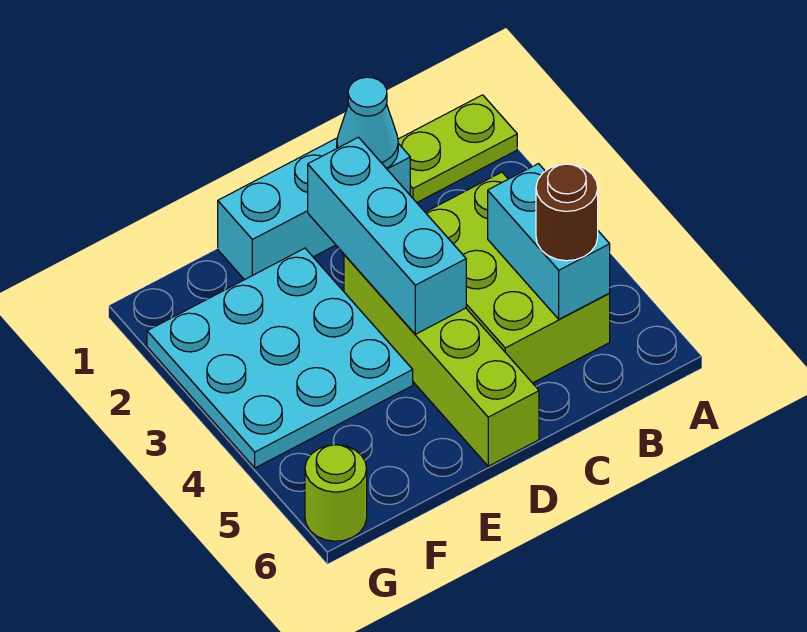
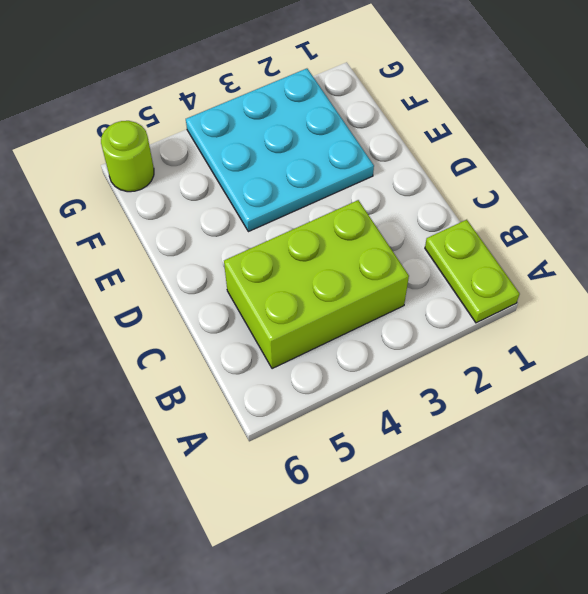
none -> cyan 1x3 brick [218,138,410,280]
none -> lime 1x4 brick [344,255,539,466]

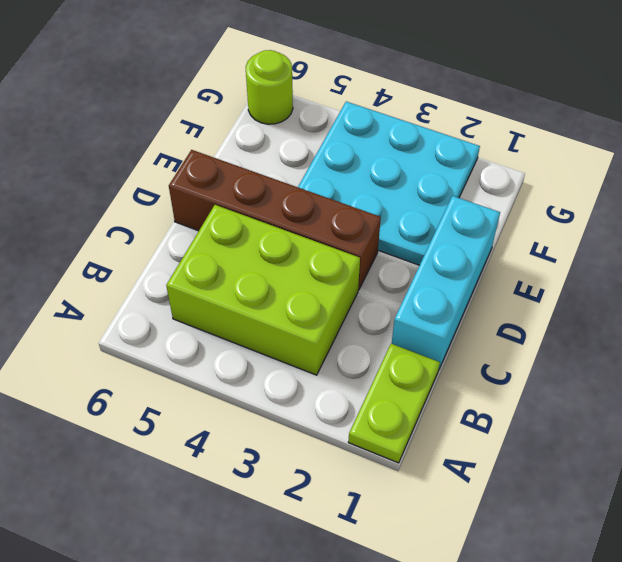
brown 1x4 brick [169,150,381,290] -> lime 1x4 brick [344,255,539,466]
none -> cyan 1x2 brick [488,164,610,319]
none -> cyan 1x1 cone [337,77,398,169]

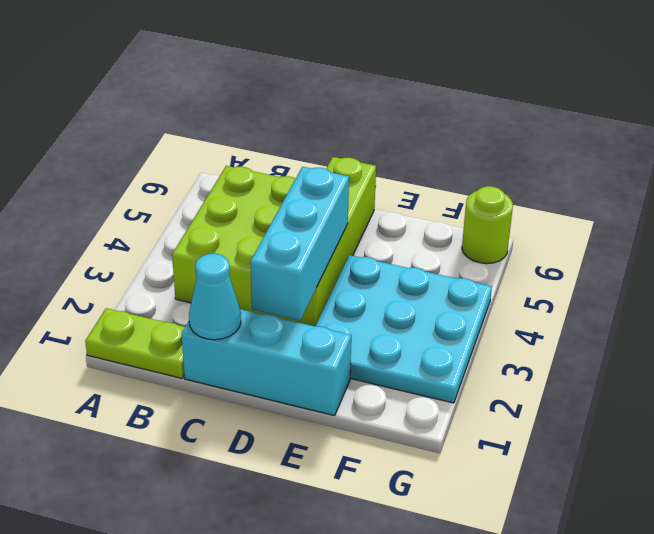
none -> cyan 1x2 brick [488,164,610,319]
none -> brown 1x1 round brick [536,164,598,261]

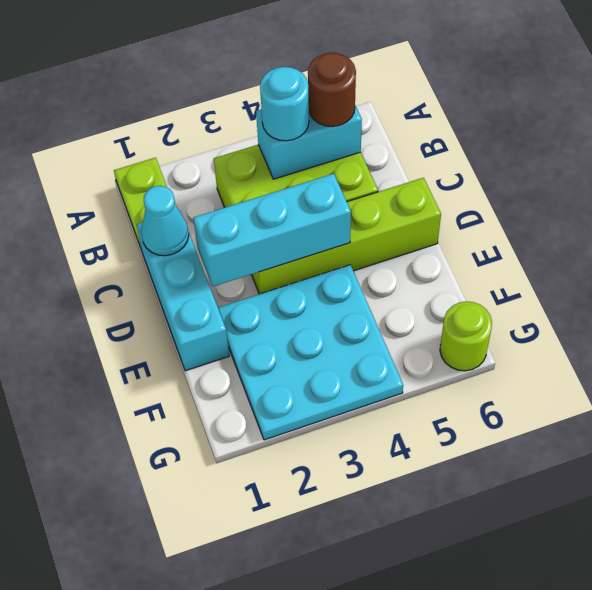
cyan 1x1 round brick [260,67,309,141] -> none

